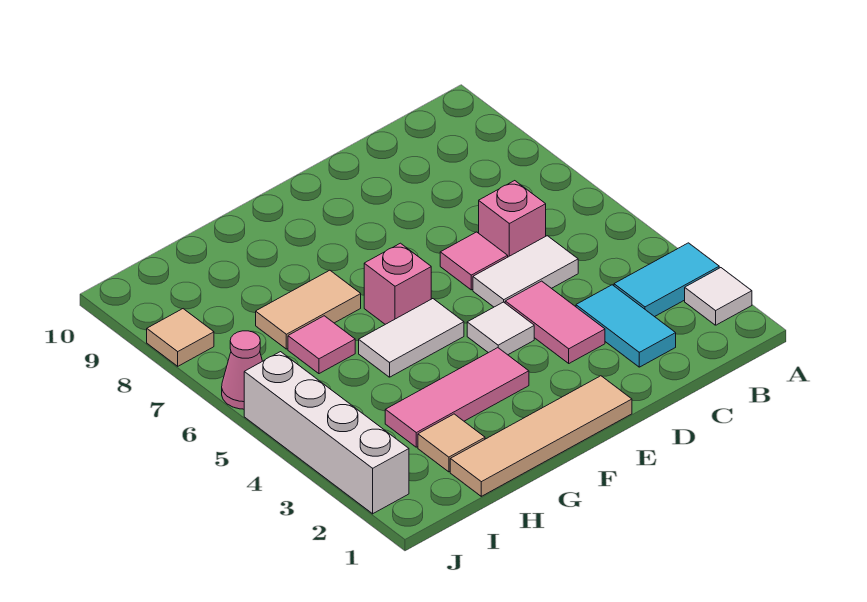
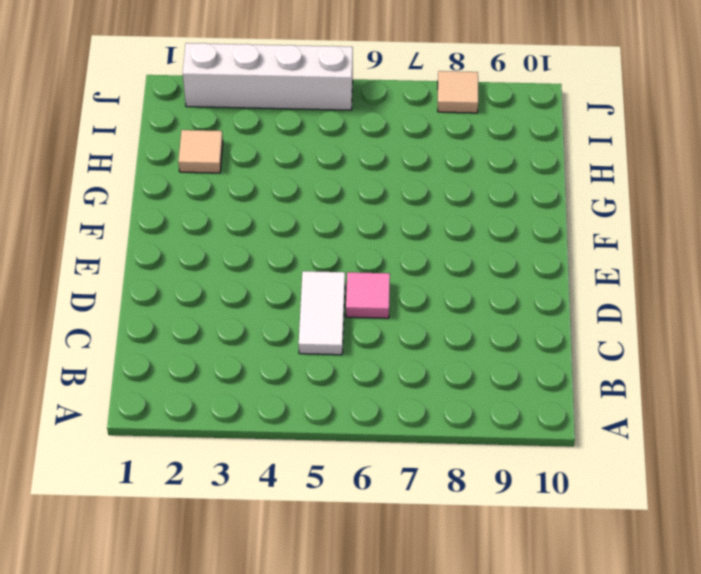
none -> white 1x1 tile [685,268,752,325]
none -> cyan 1x2 tile [614,243,719,317]
none -> cyan 1x2 tile [576,285,676,367]

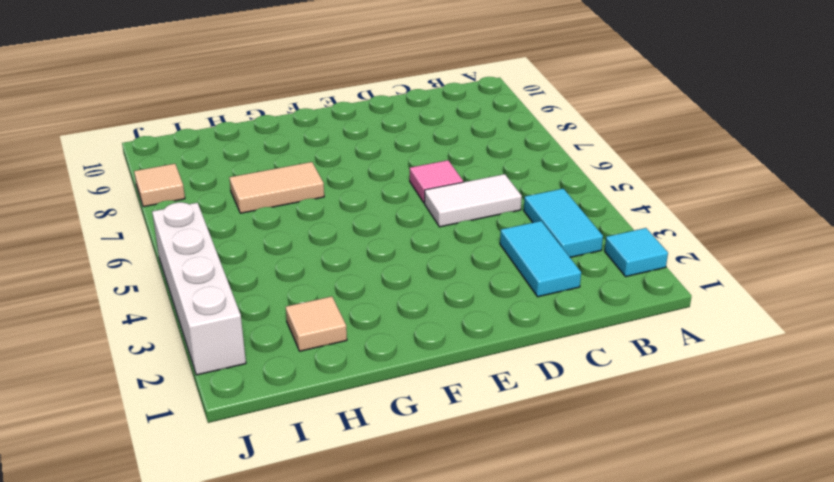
cyan 1x1 tile [605,228,668,277] -> white 1x1 tile [685,268,752,325]
cyan 1x2 tile [524,189,603,257] -> cyan 1x2 tile turned to [614,243,719,317]
none -> pink 1x1 brick [479,181,546,257]
none -> pink 1x2 tile [505,281,605,363]
none -> tan 1x4 tile [450,376,632,496]

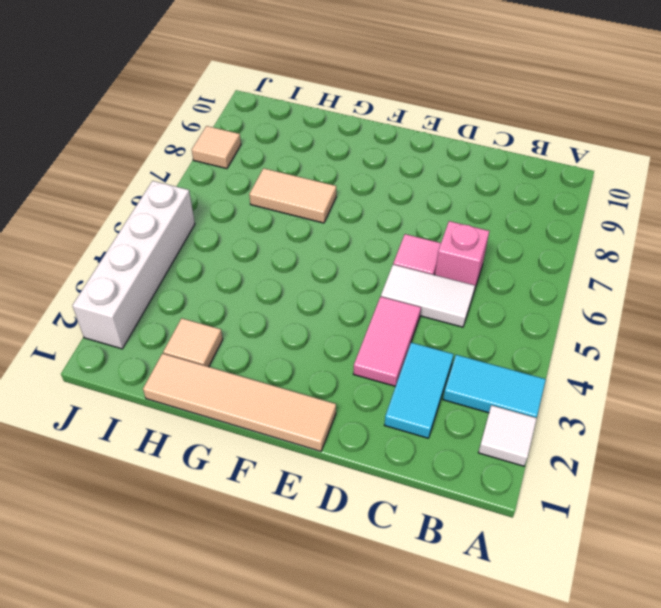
none -> white 1x1 tile [467,302,534,355]
none -> pink 1x3 tile [385,348,529,447]
none -> white 1x2 tile [359,299,464,377]

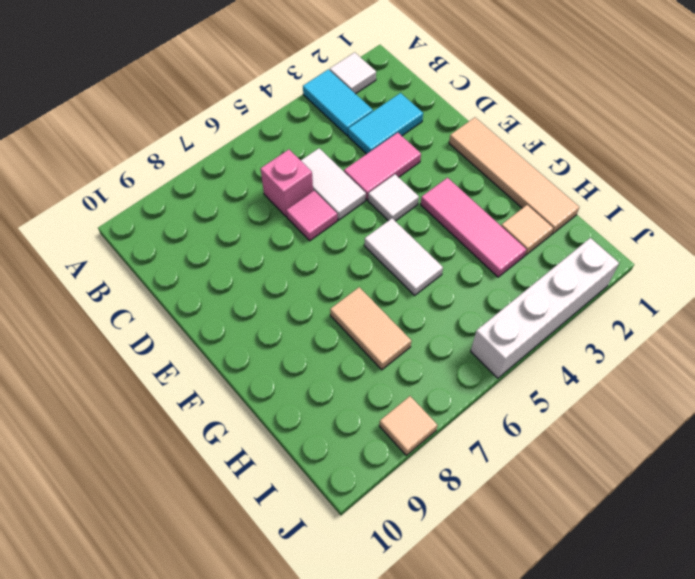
none -> pink 1x1 brick [364,243,431,324]
none -> pink 1x1 tile [288,316,355,374]
none -> pink 1x1 cone [222,331,262,409]

